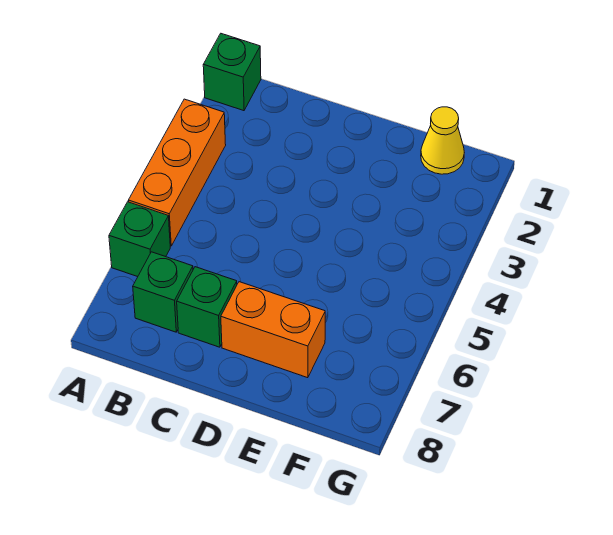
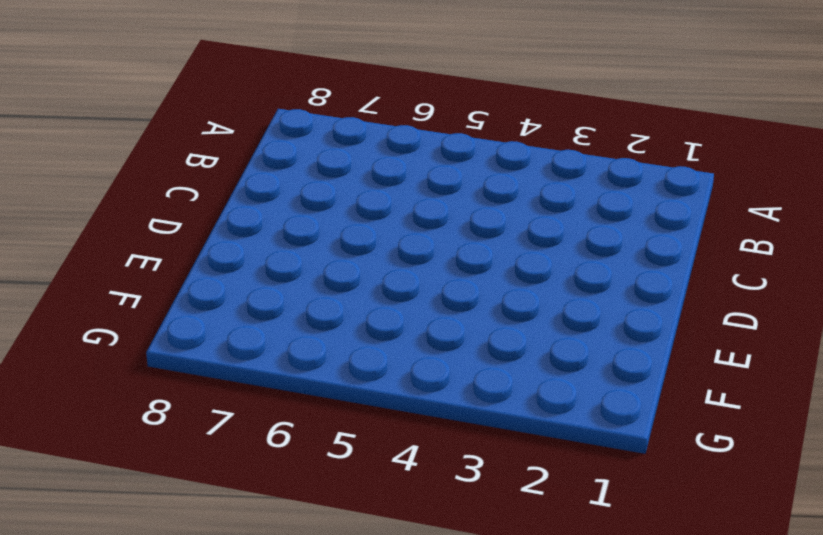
none -> green 1x1 brick [203,34,261,111]
none -> orange 1x3 brick [128,99,226,246]

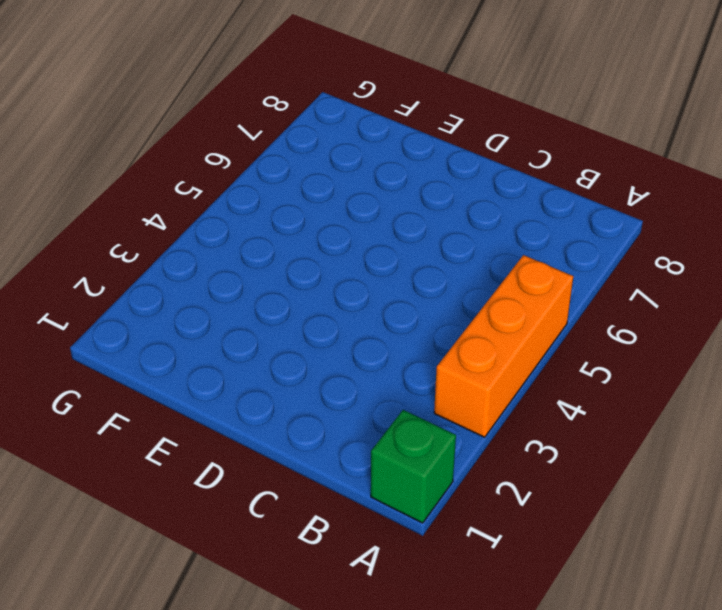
none -> green 1x1 brick [109,202,170,277]
none -> green 1x1 brick [133,252,193,332]

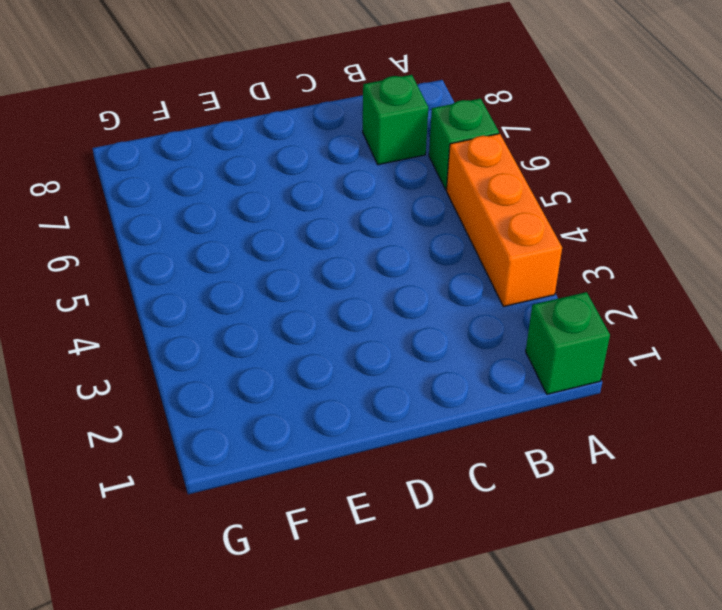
none -> green 1x1 brick [177,267,237,347]
none -> orange 1x2 brick [221,282,325,378]

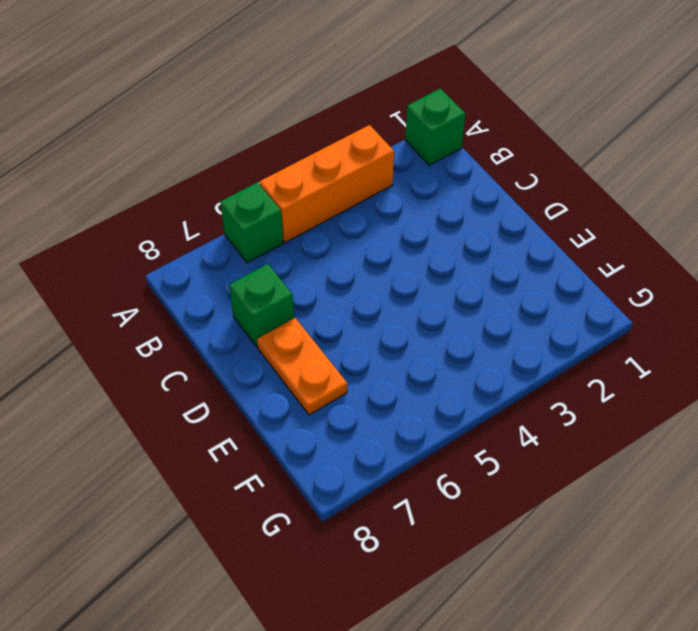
orange 1x2 plate [257,318,347,415] -> orange 1x2 brick [221,282,325,378]
none -> green 1x1 brick [133,252,193,332]
none -> yellow 1x1 cone [421,107,464,174]

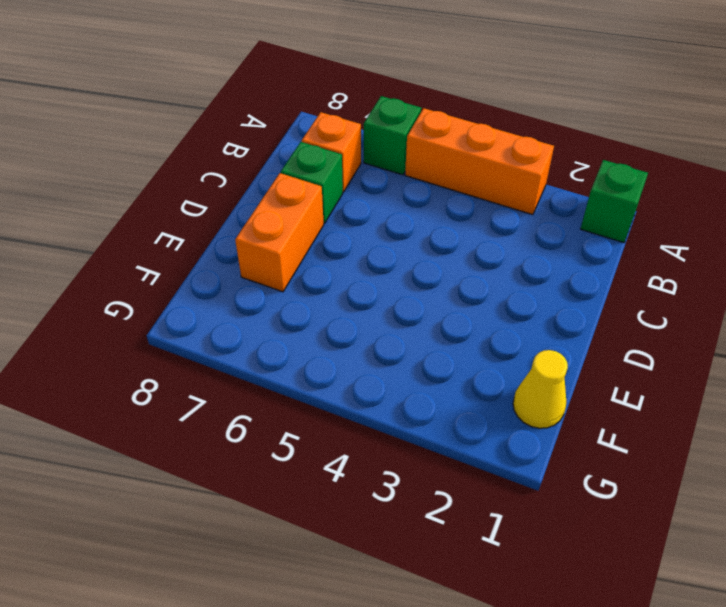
orange 1x1 brick [302,112,361,192] -> green 1x1 brick [133,252,193,332]

